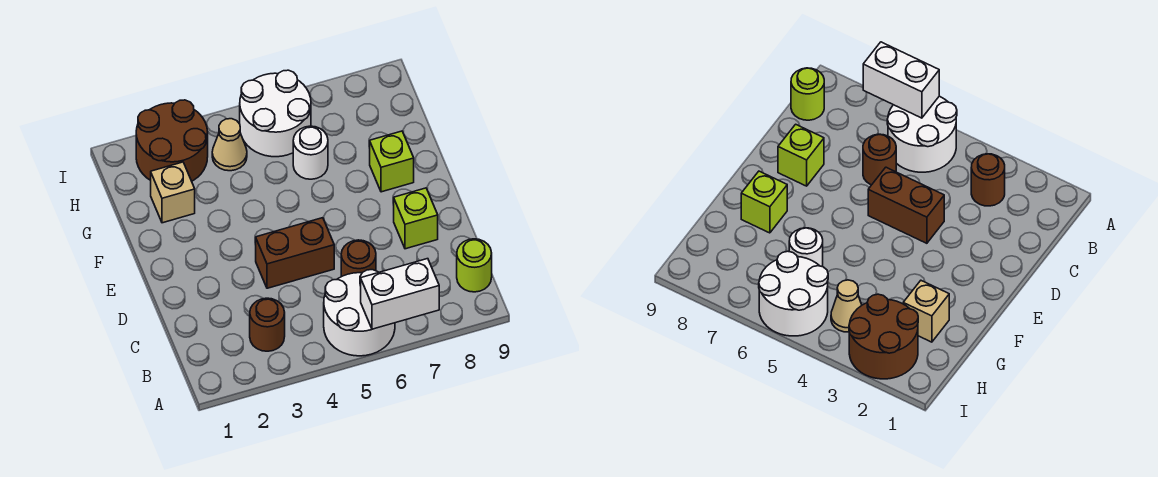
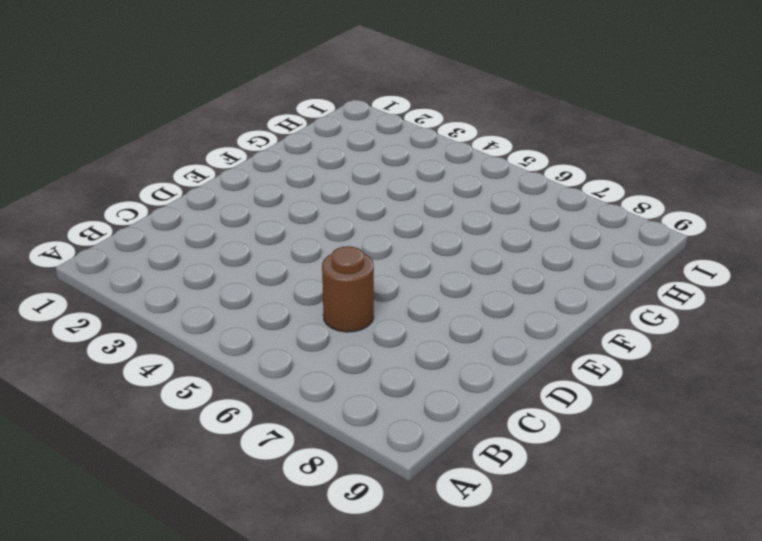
none -> white 2x2 round brick [324,270,395,356]
none -> brown 1x1 round brick [250,298,285,351]
none -> lime 1x1 round brick [457,239,492,292]

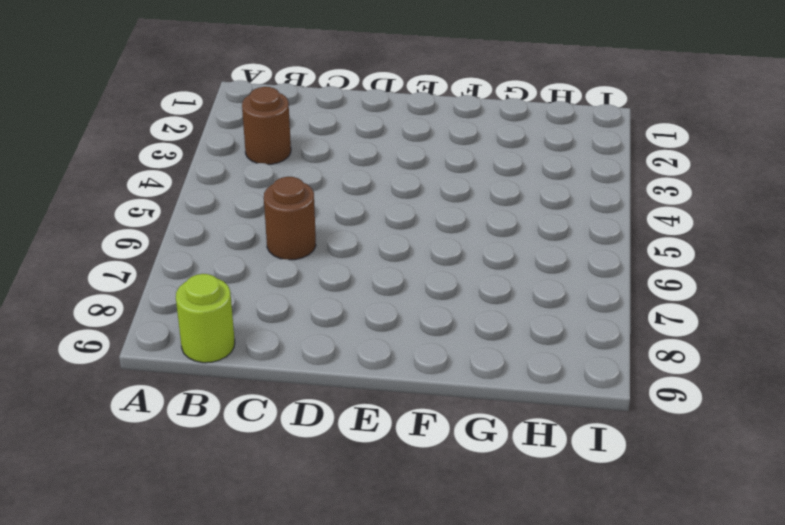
none -> white 2x2 round brick [324,270,395,356]
none -> brown 1x2 brick [256,218,334,288]
none -> lime 1x1 brick [394,188,438,249]

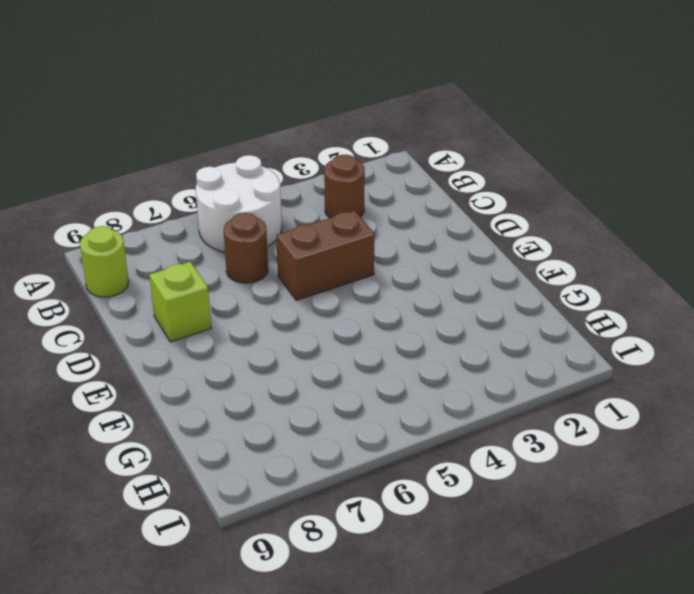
none -> lime 1x1 brick [370,131,414,192]
none -> tan 1x1 brick [151,162,195,223]
none -> white 1x1 round brick [293,126,328,179]

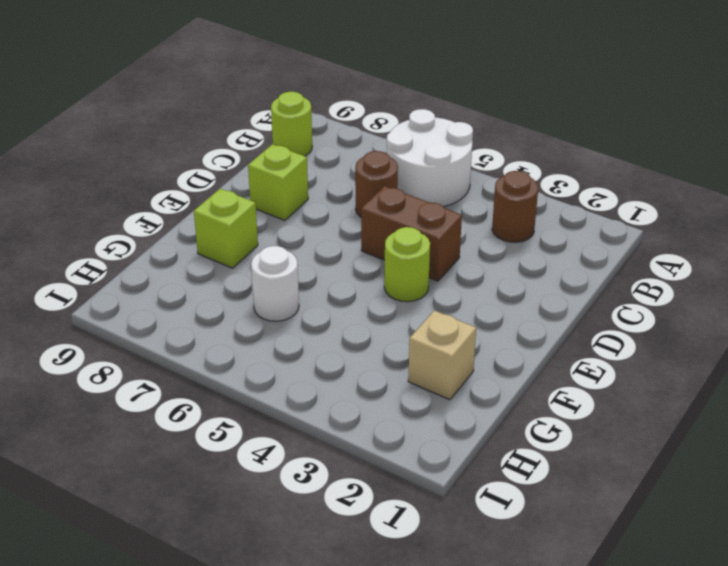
lime 1x1 round brick [384,227,430,302] -> none
none -> brown 2x2 round brick [136,100,208,181]
none -> tan 1x1 cone [212,119,247,171]
none -> white 2x2 round brick [240,70,311,157]

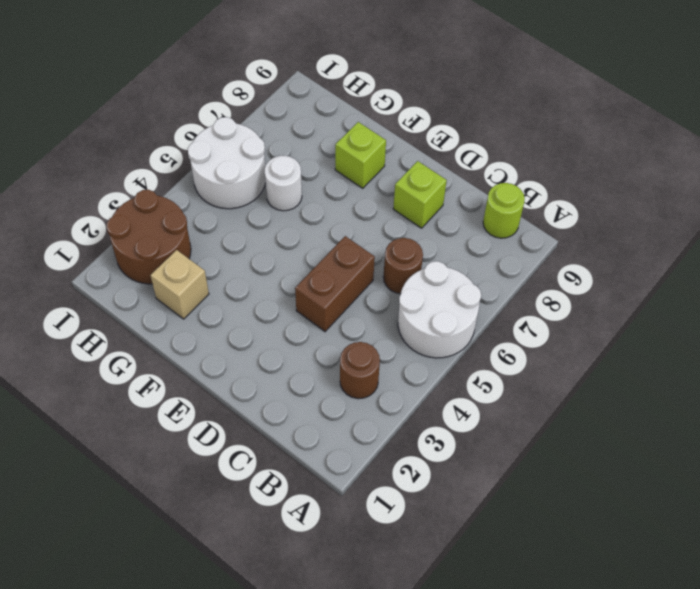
none -> tan 1x1 cone [212,119,247,171]
none -> white 1x2 brick [361,259,439,329]

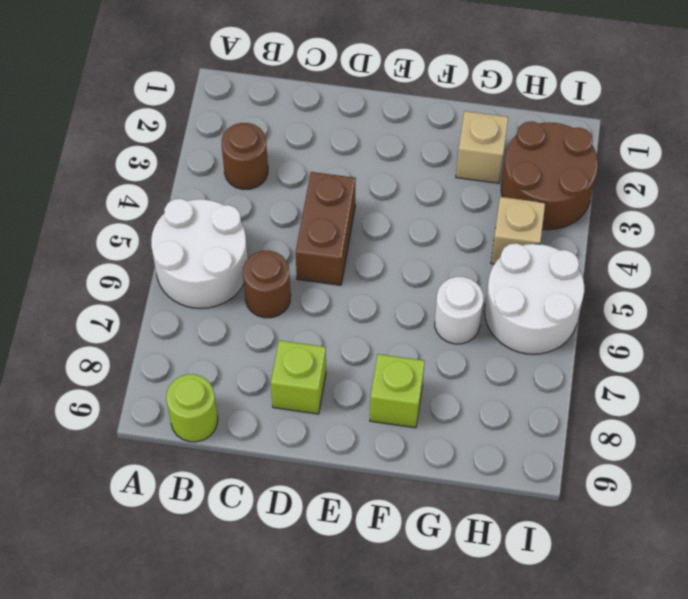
tan 1x1 brick [491,197,545,264] -> tan 1x1 cone [212,119,247,171]
none -> white 1x2 brick [361,259,439,329]

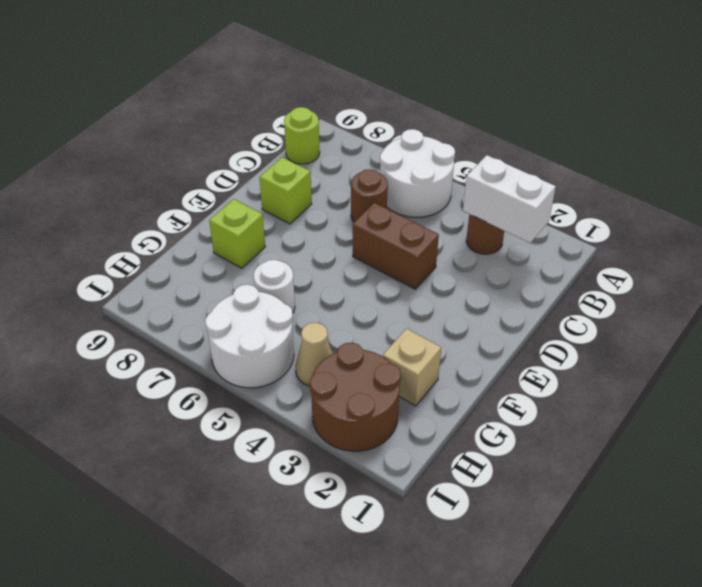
white 1x2 brick [463,155,556,243] -> white 1x2 brick moved to [361,259,439,329]

